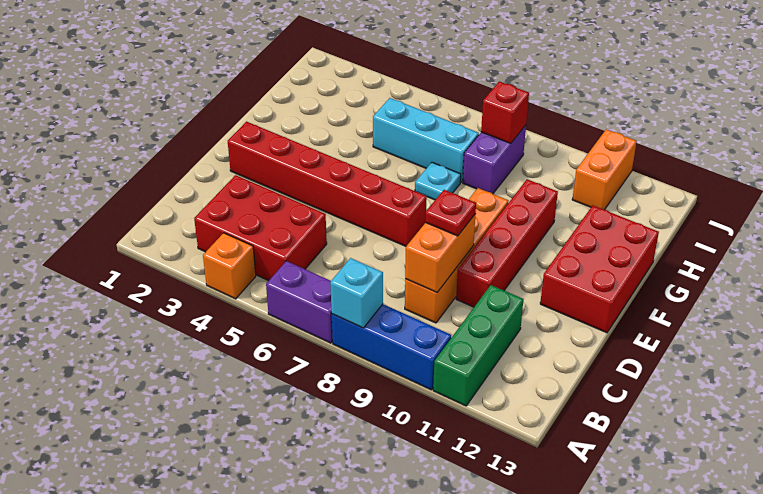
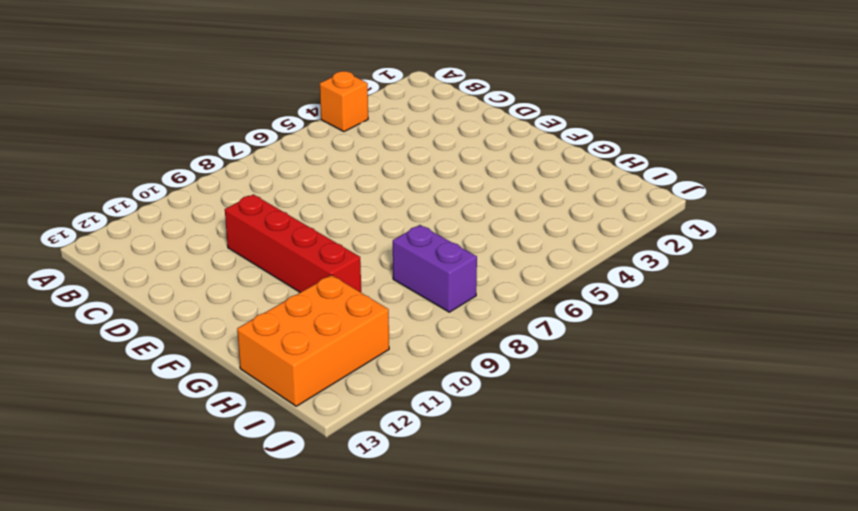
orange 2x3 brick [237,275,389,406] -> orange 1x2 brick [572,129,637,210]
none -> purple 1x2 brick [266,261,332,343]
none -> blue 1x3 brick [332,304,451,390]
none -> green 1x3 brick [433,285,523,406]

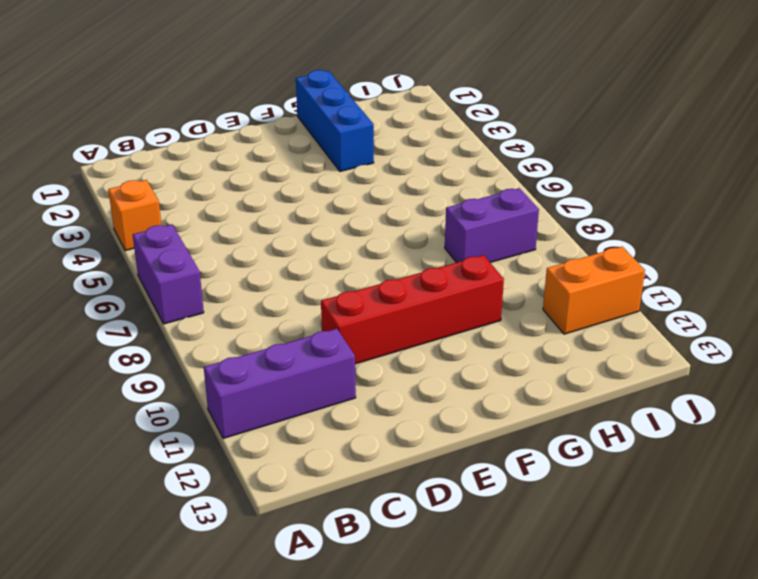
purple 1x3 brick [204,329,356,439] -> green 1x3 brick [433,285,523,406]
blue 1x3 brick [296,70,374,171] -> blue 1x3 brick moved to [332,304,451,390]
none -> red 2x3 brick [194,175,327,281]
none -> orange 1x4 brick [405,188,508,323]
none -> red 1x6 brick [228,122,427,246]

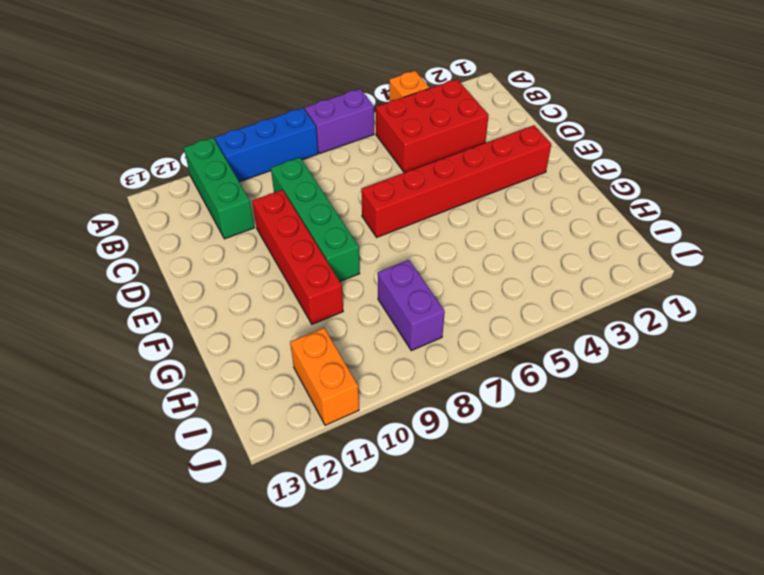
green 1x4 brick [271,158,360,281] -> orange 1x4 brick [405,188,508,323]
none -> red 2x3 brick [540,206,659,333]
none -> cyan 1x1 plate [415,162,461,200]
none -> cyan 1x3 brick [373,98,479,182]

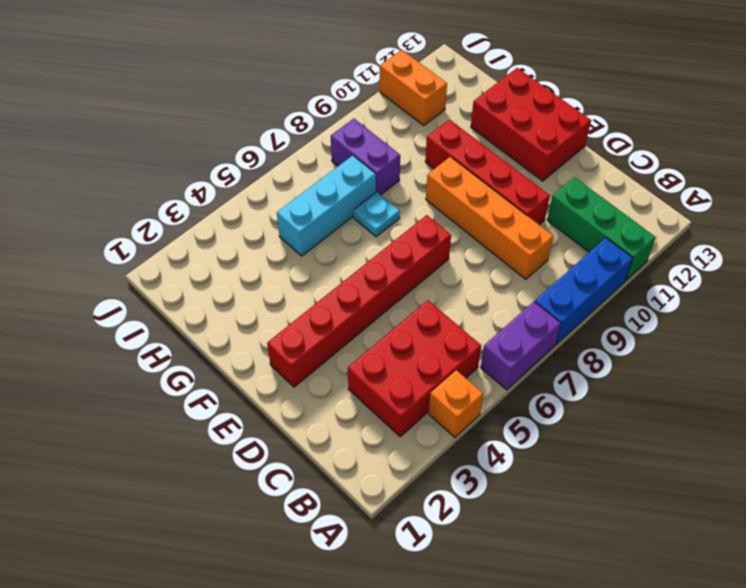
none -> cyan 1x1 brick [330,258,383,328]
none -> orange 1x2 brick [405,215,475,292]
none -> red 1x1 brick [481,82,529,143]

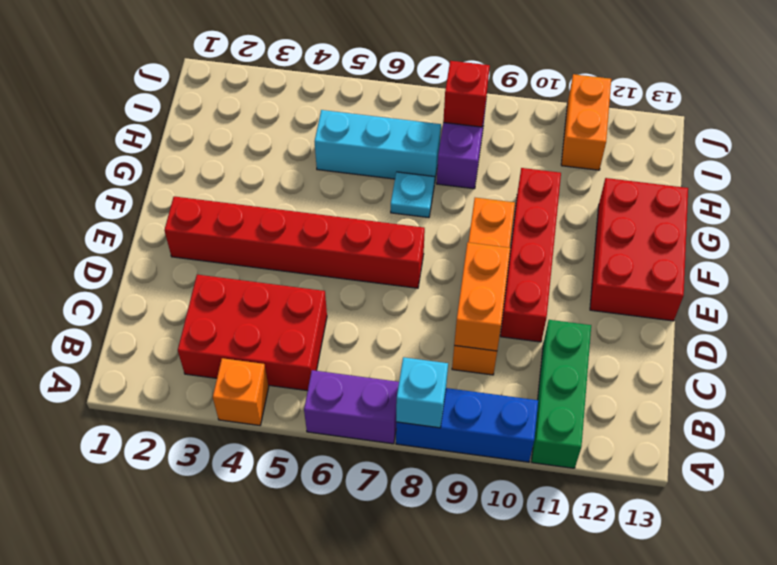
none -> red 1x1 plate [425,190,476,236]

